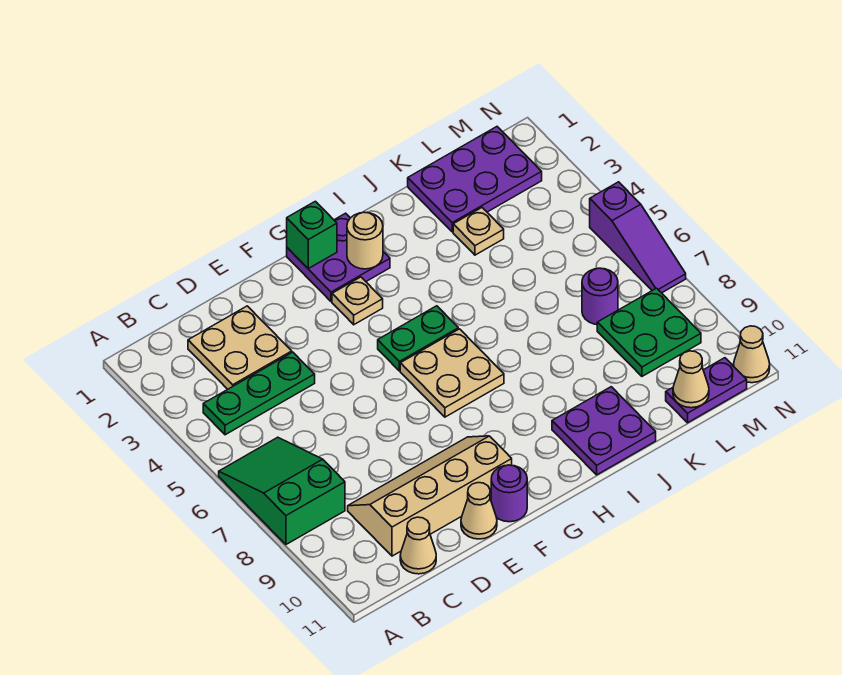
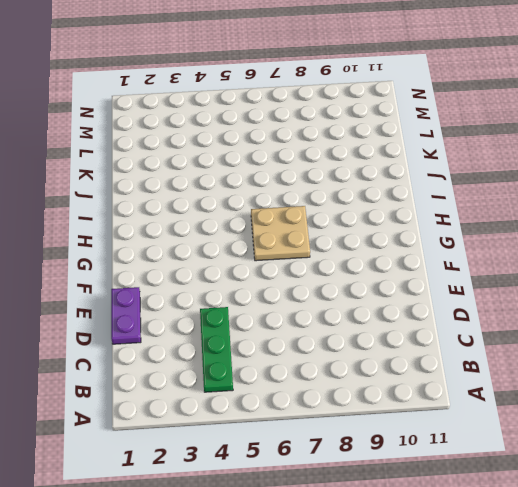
purple 1x2 plate [111,287,141,344] -> purple 1x2 plate moved to [666,358,747,423]
none -> green 2x3 slope [219,437,345,544]
none -> tan 2x2 plate [188,306,292,389]
none -> tan 2x4 slope [348,436,512,556]

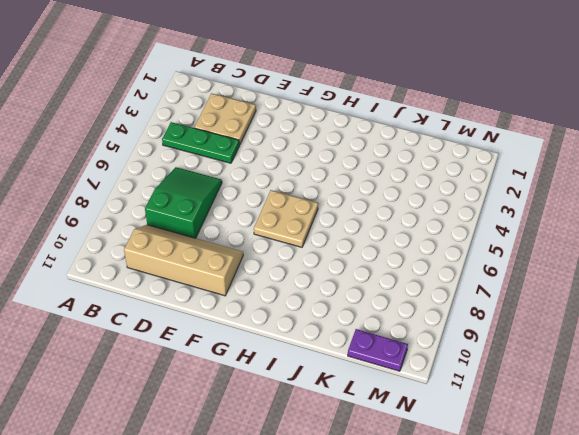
green 2x3 slope [145,167,222,238] -> green 2x3 slope moved to [219,437,345,544]
none -> tan 1x1 cone [400,517,436,574]
none -> tan 1x1 cone [461,483,497,539]
none -> purple 1x1 round brick [491,465,527,522]

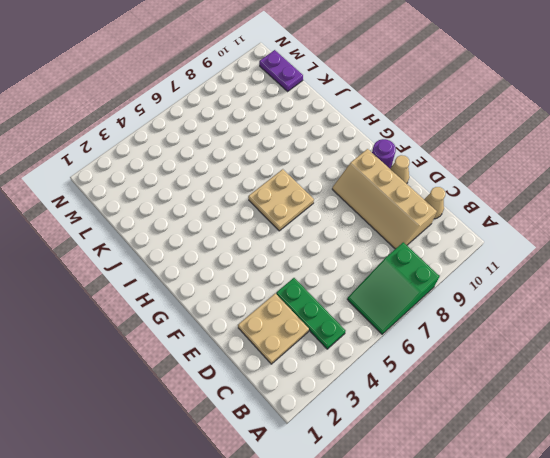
none -> purple 2x2 plate [287,213,390,301]
none -> tan 1x1 plate [332,277,383,325]
none -> green 1x2 plate [378,306,458,371]

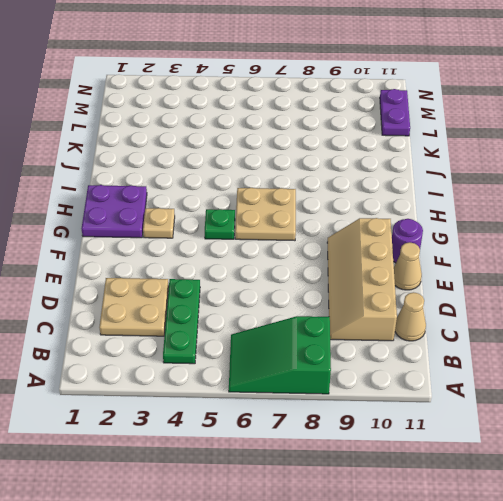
green 1x1 plate [205,209,235,239] -> green 1x2 plate [378,306,458,371]
none -> purple 2x2 plate [552,387,656,475]
none -> purple 2x3 plate [408,127,542,232]
none -> tan 1x1 plate [453,208,504,255]

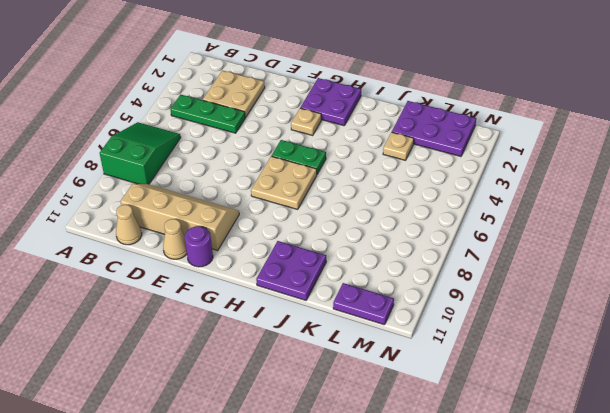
none -> purple 1x1 round brick [582,268,618,325]
none -> green 2x2 plate [597,288,701,376]
none -> purple 1x3 slope [590,182,686,293]

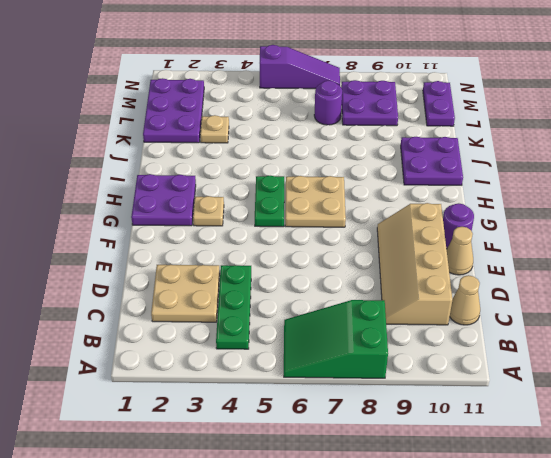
purple 2x2 plate [341,80,398,126] -> green 2x2 plate [597,288,701,376]
none -> tan 1x1 cone [734,326,770,383]
none -> green 1x1 brick [287,201,337,269]
none -> tan 1x1 round brick [347,212,383,269]

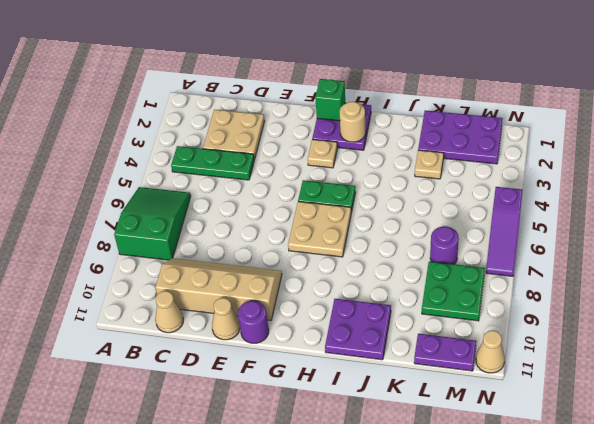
none -> tan 1x1 cone [673,351,709,408]

